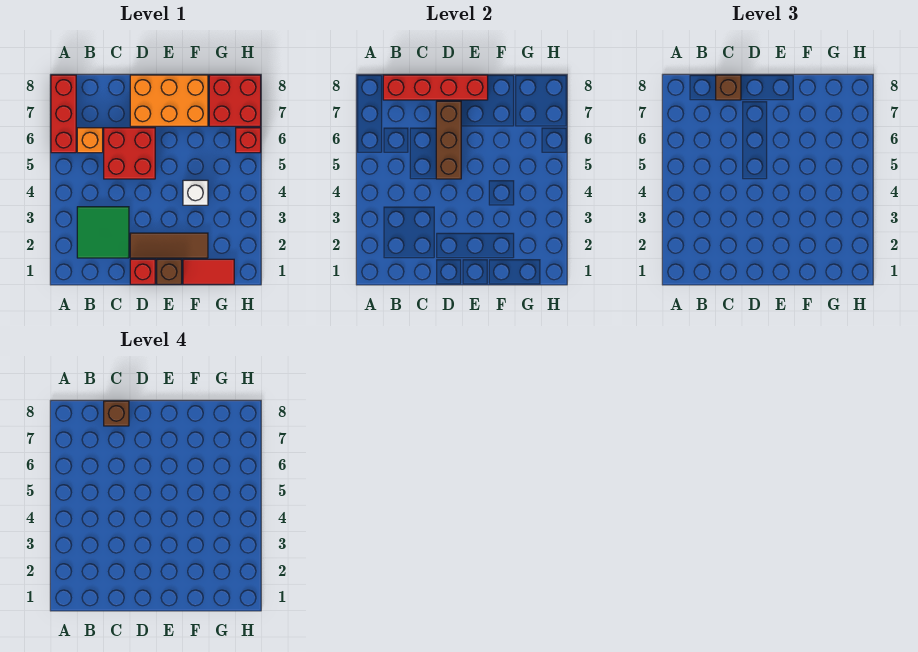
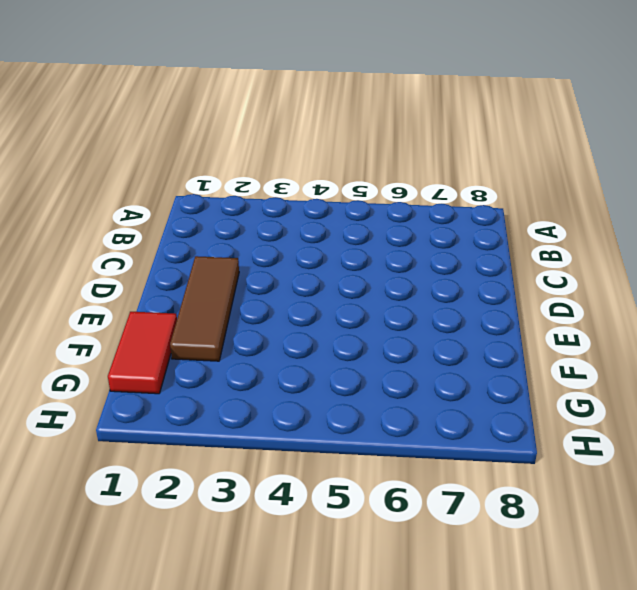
none -> red 1x3 brick [51,75,76,153]
none -> green 2x2 tile [77,207,129,258]
none -> orange 1x1 brick [77,128,103,153]

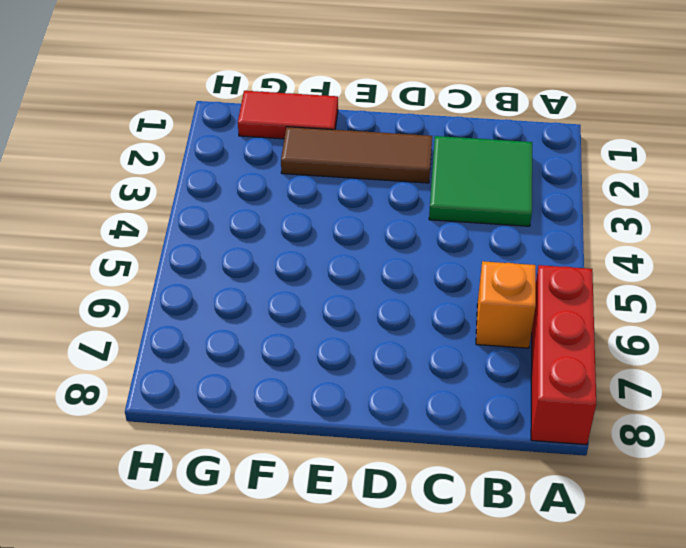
none -> red 2x2 brick [104,128,155,179]
none -> red 1x1 brick [130,259,155,284]
none -> orange 2x3 brick [130,75,208,126]

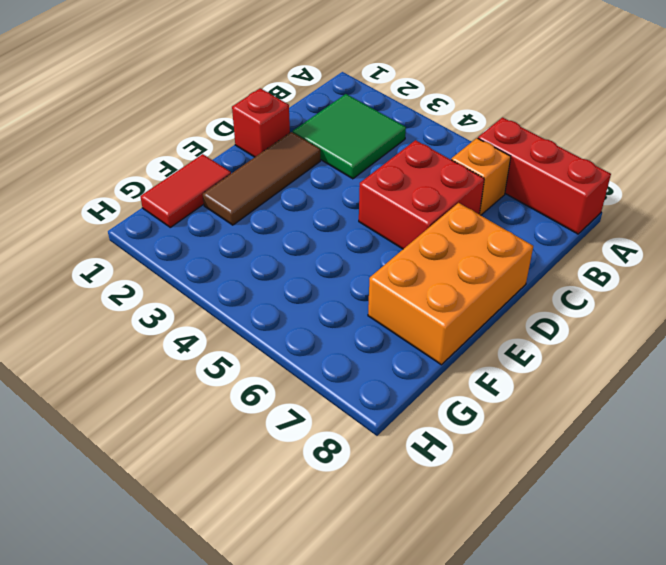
none -> brown 1x1 brick [157,259,182,284]
none -> white 1x1 brick [183,180,208,205]
none -> red 2x2 brick [209,75,261,126]

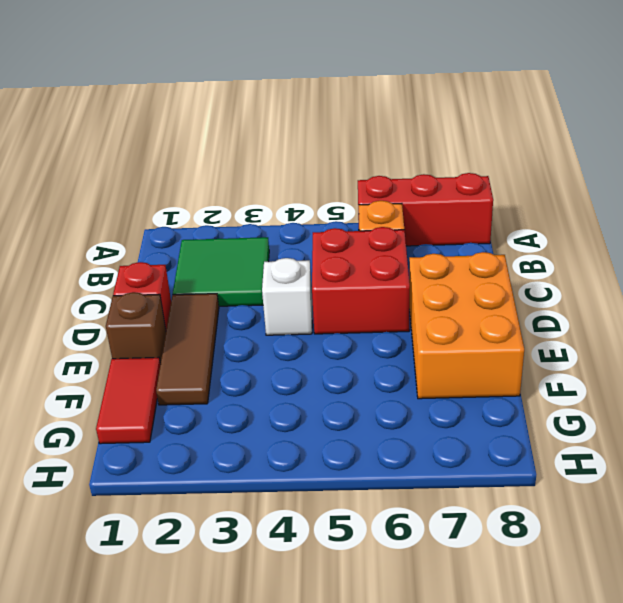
white 1x1 brick [262,258,312,335] -> white 1x1 brick moved to [183,180,208,205]
none -> red 2x2 brick [209,75,261,126]
none -> red 1x1 brick [236,128,261,153]
none -> red 1x4 brick [383,75,488,100]

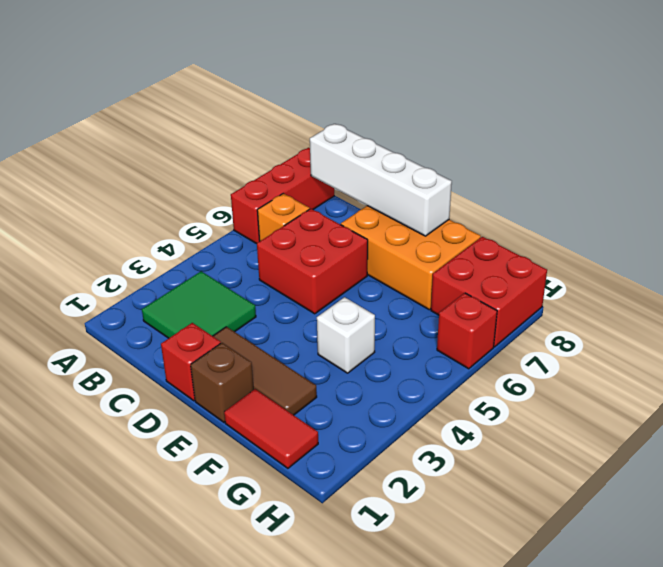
white 1x4 brick [310,124,452,236] -> red 1x4 brick [383,75,488,100]
none -> brown 1x3 brick [436,101,461,179]
none -> brown 1x1 brick [716,75,741,100]
none -> brown 1x1 brick [104,401,129,426]

